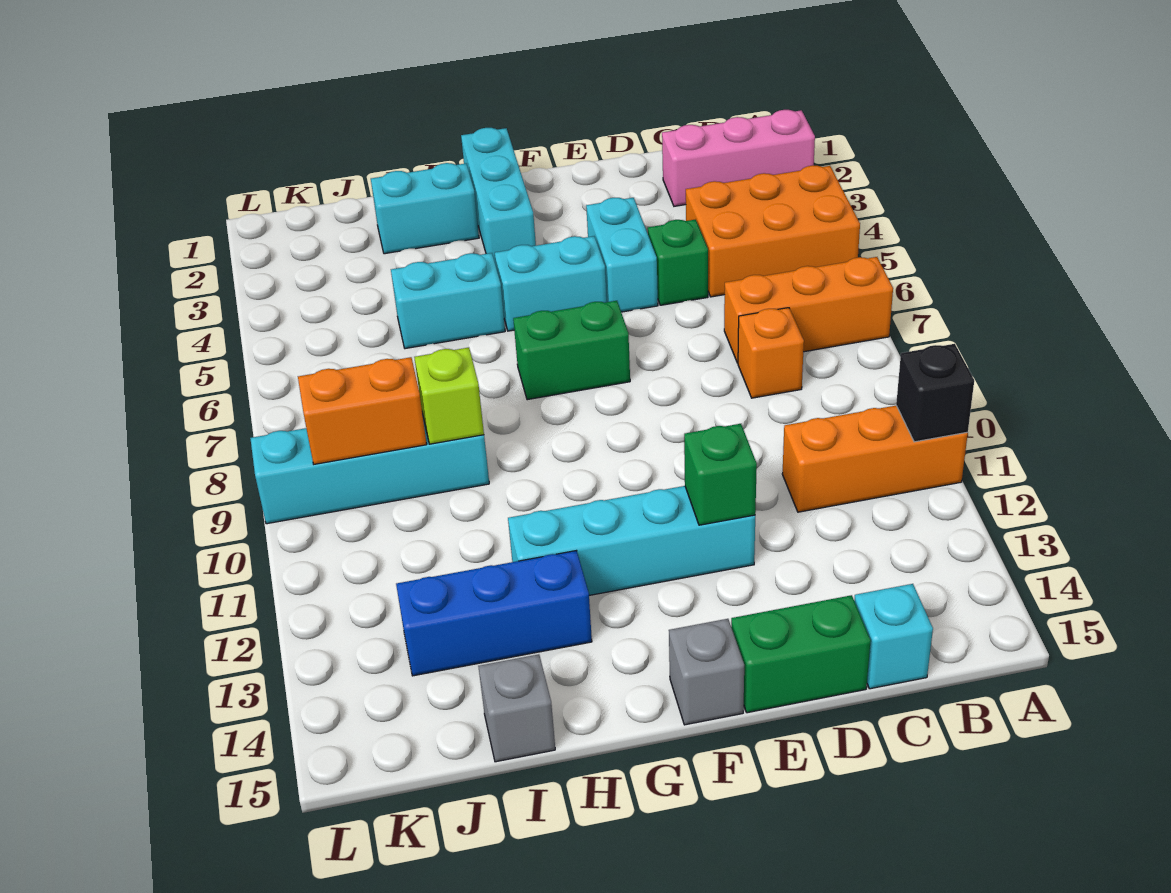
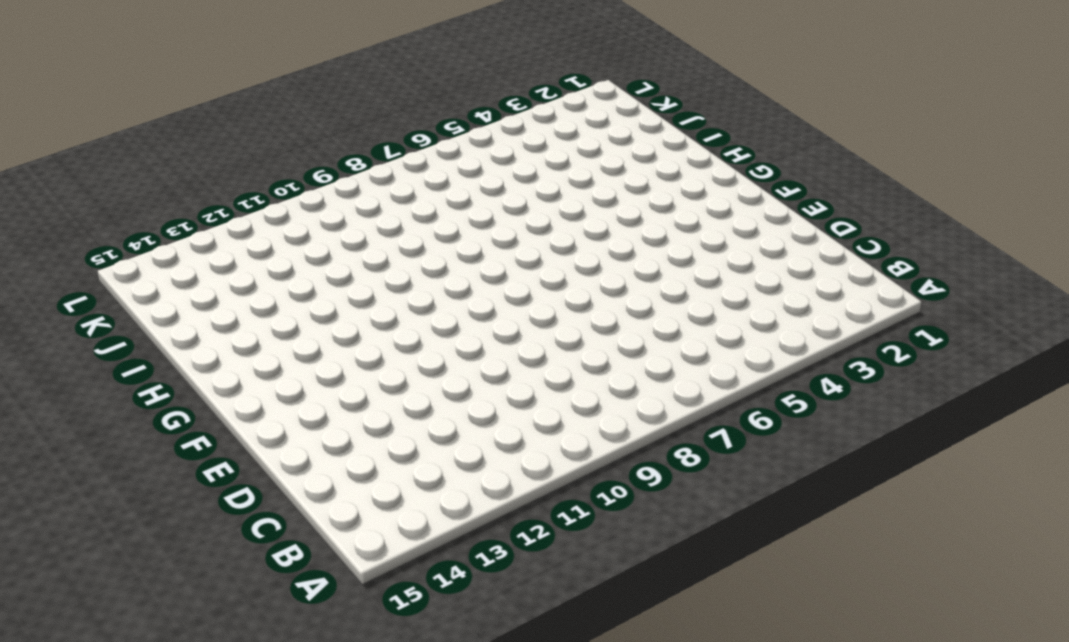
none -> pink 1x3 brick [662,110,815,206]
none -> orange 2x3 brick [686,165,860,297]
none -> orange 1x3 brick [724,257,893,363]

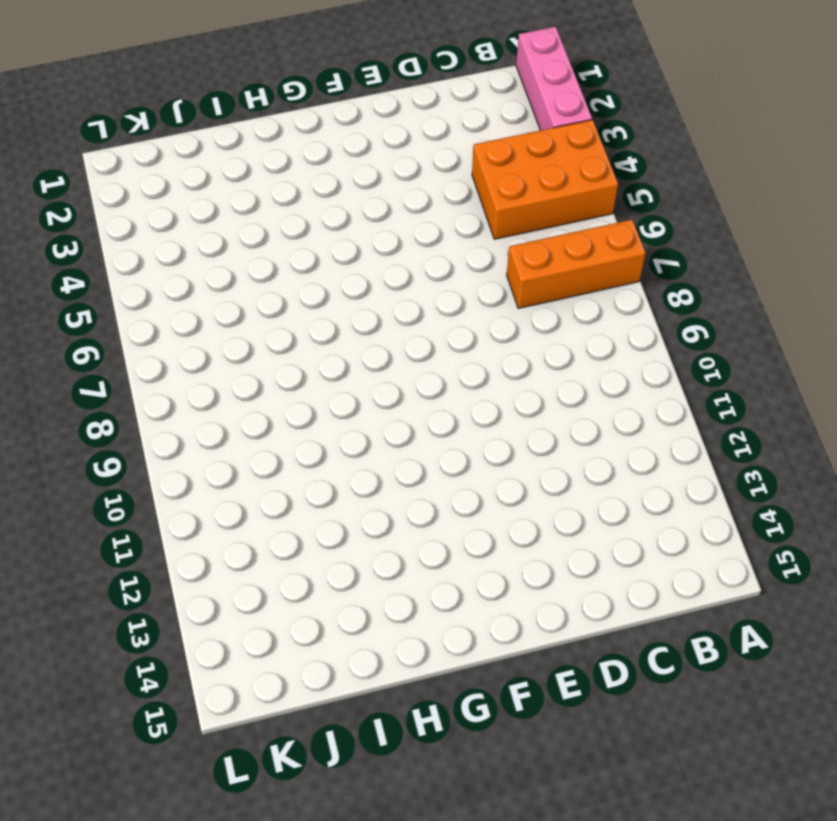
pink 1x3 brick [516,27,592,130] -> pink 1x3 brick turned to [662,110,815,206]
none -> orange 1x3 brick [782,406,968,512]
none -> orange 1x1 brick [738,308,804,398]
none -> cyan 1x1 brick [854,584,933,689]

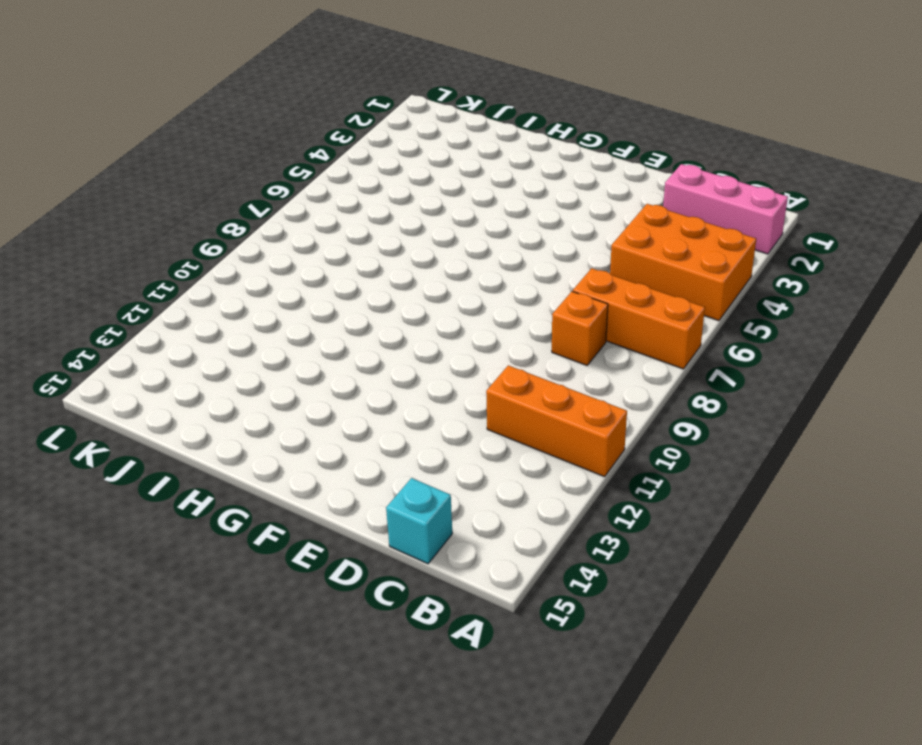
none -> green 1x1 brick [648,220,708,305]
none -> green 1x2 brick [731,595,871,713]
none -> cyan 1x2 brick [586,198,658,312]

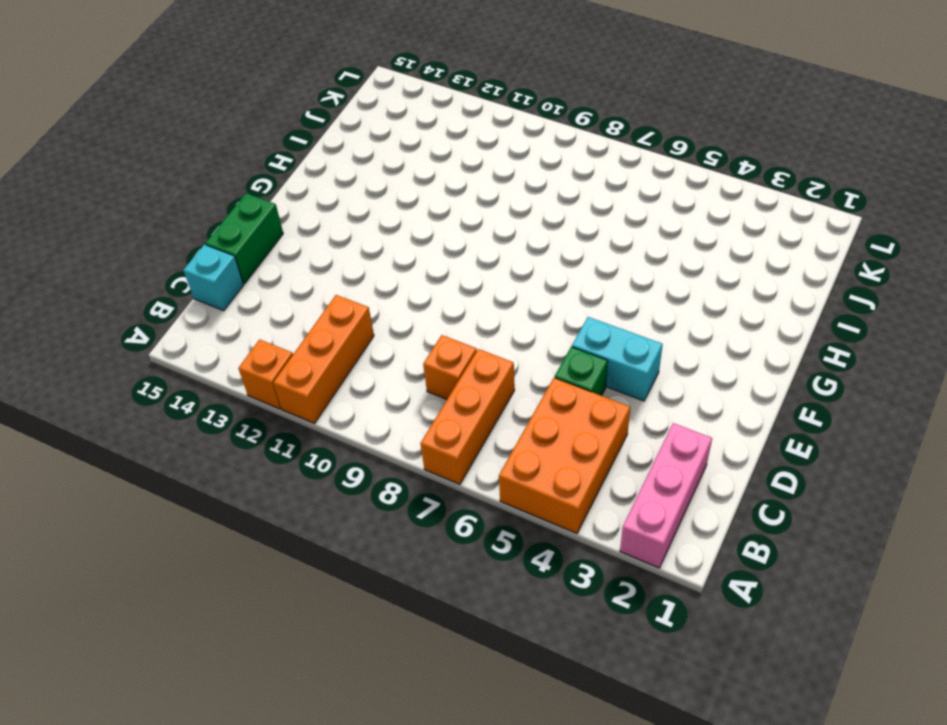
orange 1x1 brick [238,339,293,409] -> none
none -> cyan 1x4 brick [508,486,755,595]
none -> cyan 1x2 brick [495,236,607,331]
none -> green 1x2 brick [513,301,630,400]

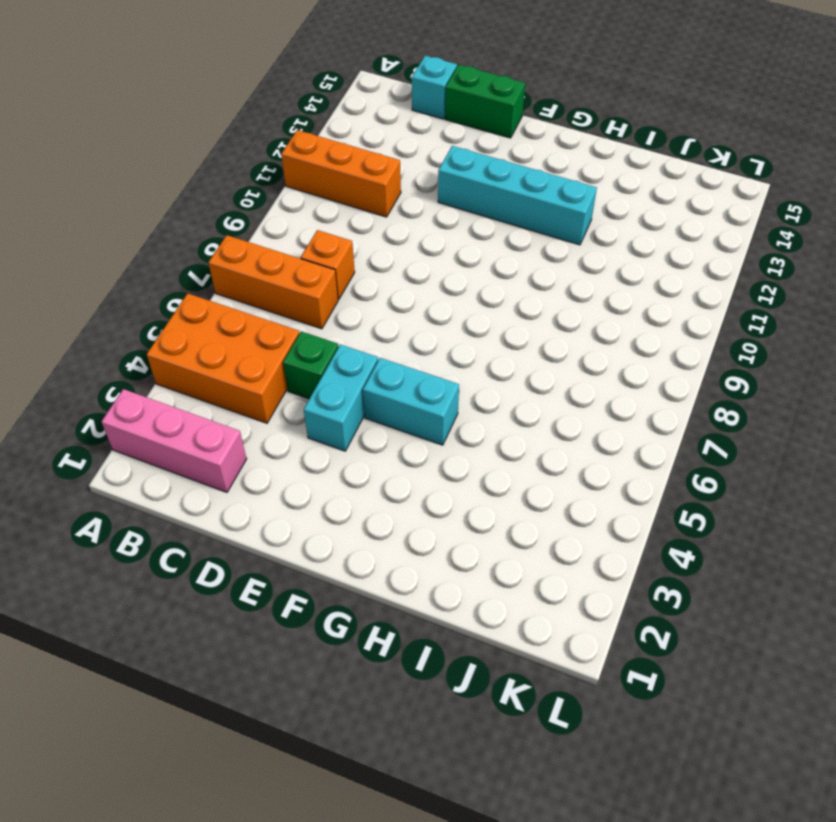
none -> green 1x2 brick [513,301,630,400]
none -> grey 1x1 brick [669,619,744,725]
none -> cyan 1x3 brick [461,128,536,265]

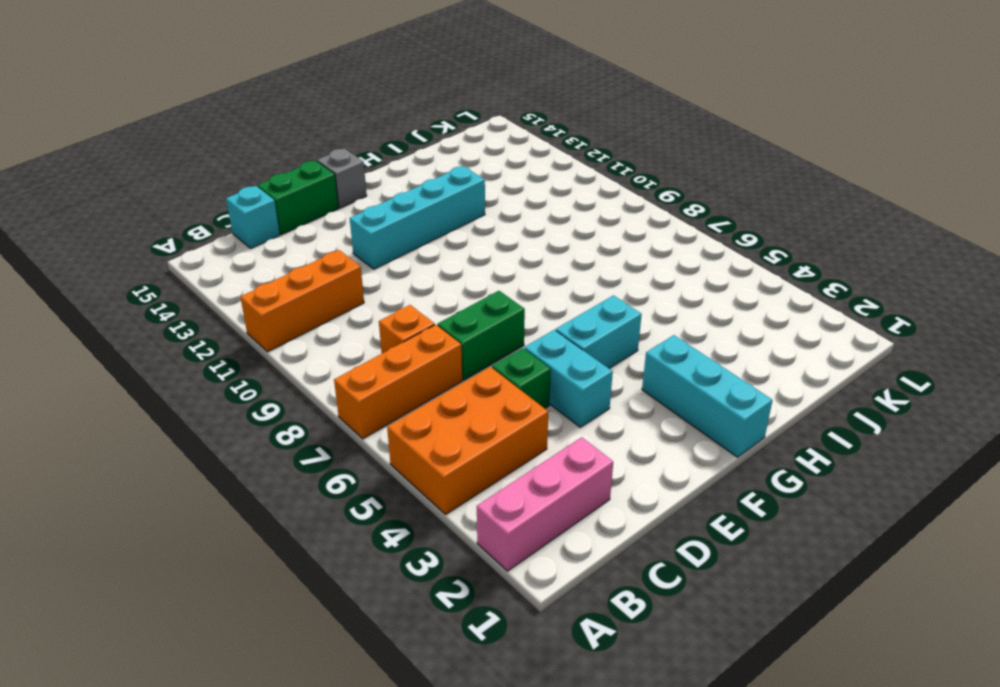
green 1x2 brick [437,291,525,380] -> green 1x2 brick moved to [513,301,630,400]
none -> cyan 1x2 brick [371,163,479,254]
none -> cyan 1x2 brick [391,253,505,349]
none -> blue 1x3 brick [396,551,592,676]

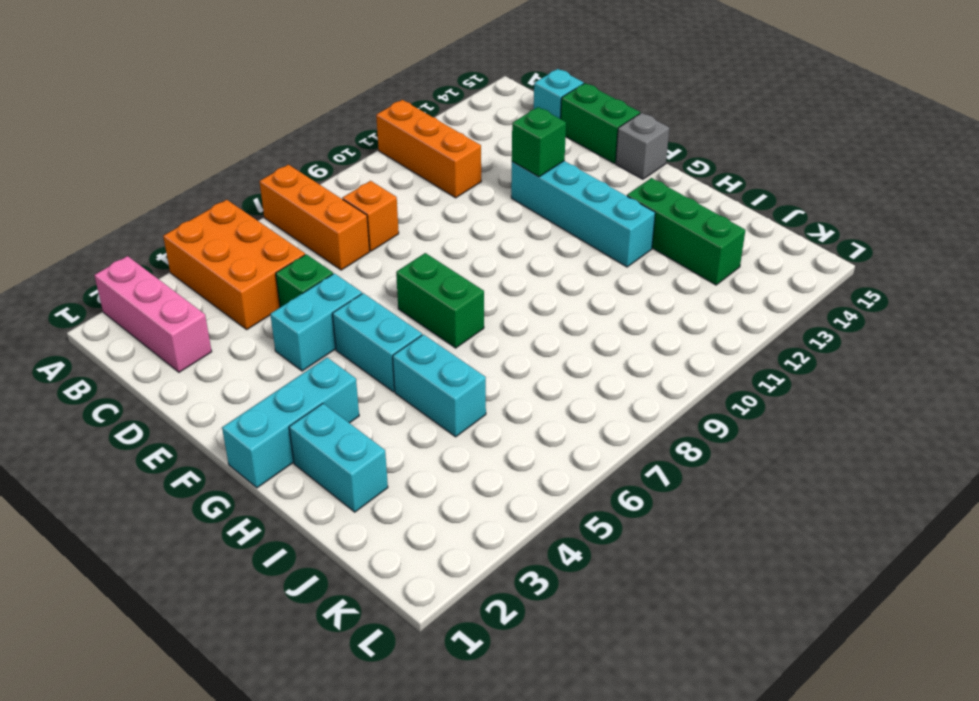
green 1x3 brick [627,178,745,285] -> blue 1x3 brick [396,551,592,676]
none -> cyan 1x4 brick [250,413,489,524]
none -> grey 1x1 brick [478,654,555,762]
none -> black 1x1 brick [896,344,974,442]

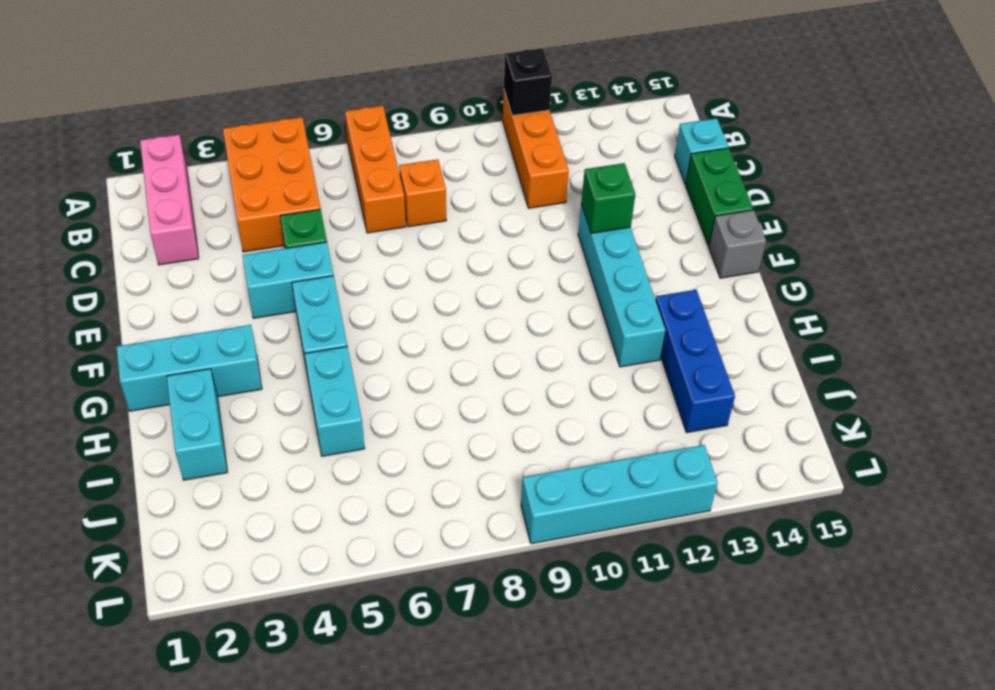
cyan 1x4 brick [521,445,718,544] -> cyan 1x4 brick turned to [250,413,489,524]
none -> green 1x2 brick [513,301,630,400]
none -> grey 1x1 brick [478,654,555,762]
none -> lime 1x1 brick [414,348,484,444]

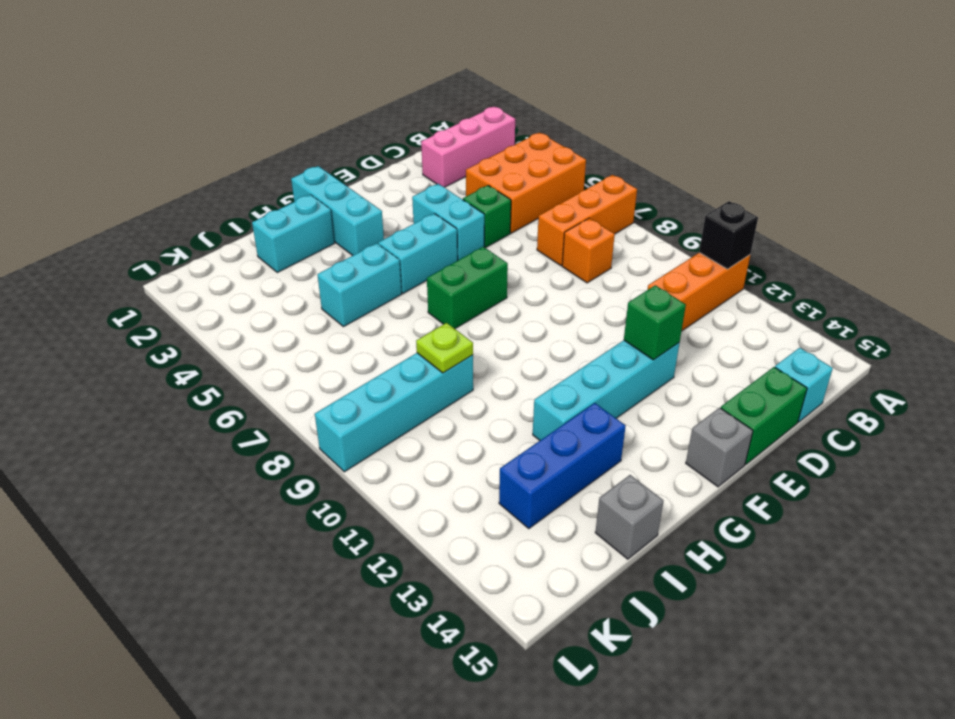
lime 1x1 plate [416,323,473,373] -> lime 1x1 brick [414,348,484,444]
none -> orange 1x2 brick [298,357,427,464]

